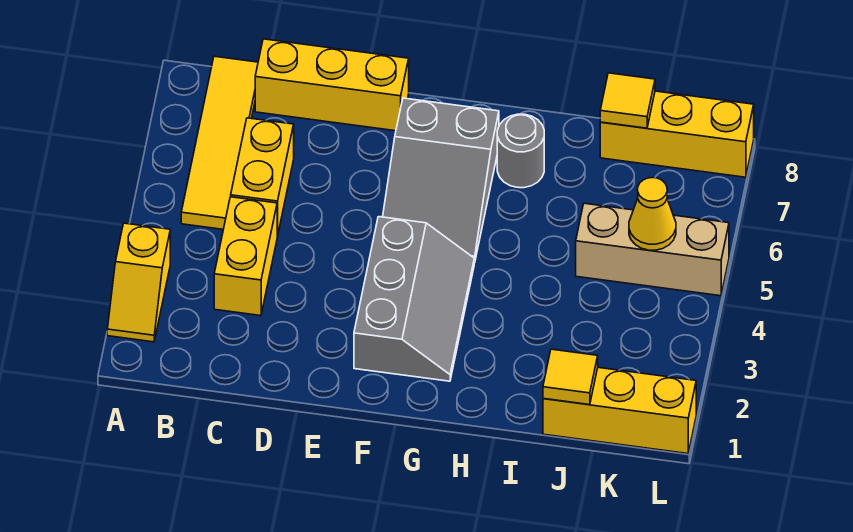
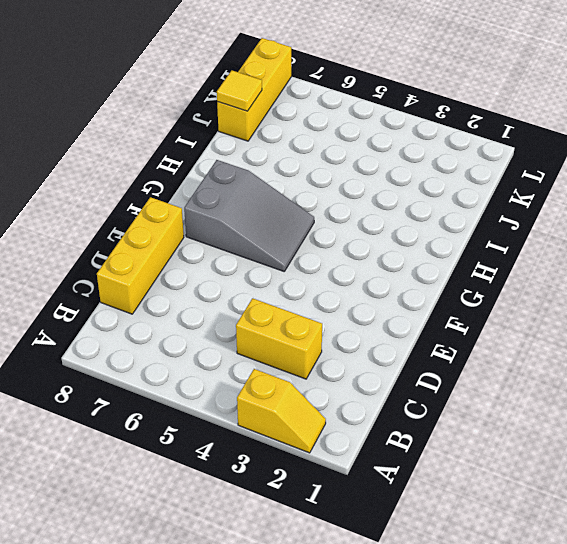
none -> yellow 1x4 tile [181,56,258,229]
none -> yellow 1x2 brick [231,118,294,236]
none -> grey 2x3 slope [354,217,474,381]

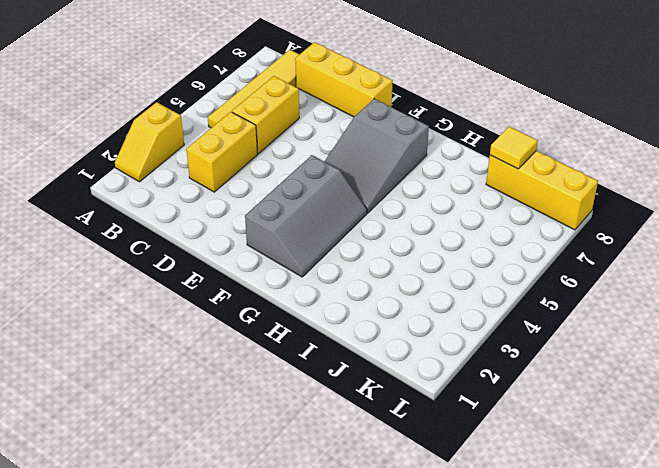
none -> grey 1x1 round brick [497,114,544,188]
none -> yellow 1x3 brick [543,368,696,454]
none -> tan 1x3 brick [576,203,729,296]

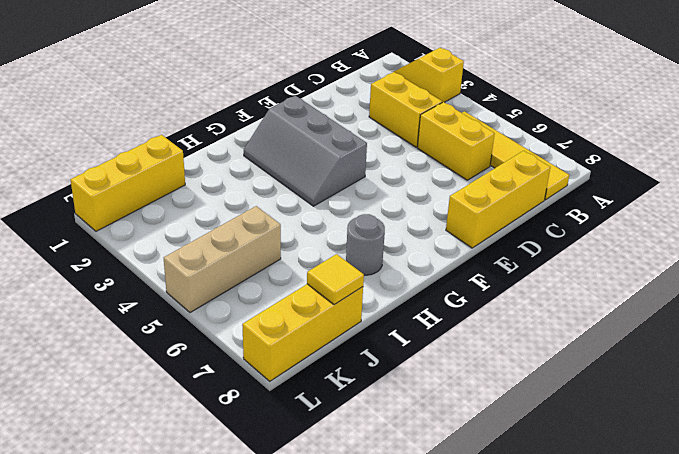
none -> grey 2x3 slope [383,98,499,263]
none -> yellow 1x1 tile [543,349,598,405]
none -> yellow 1x1 cone [629,178,676,250]

